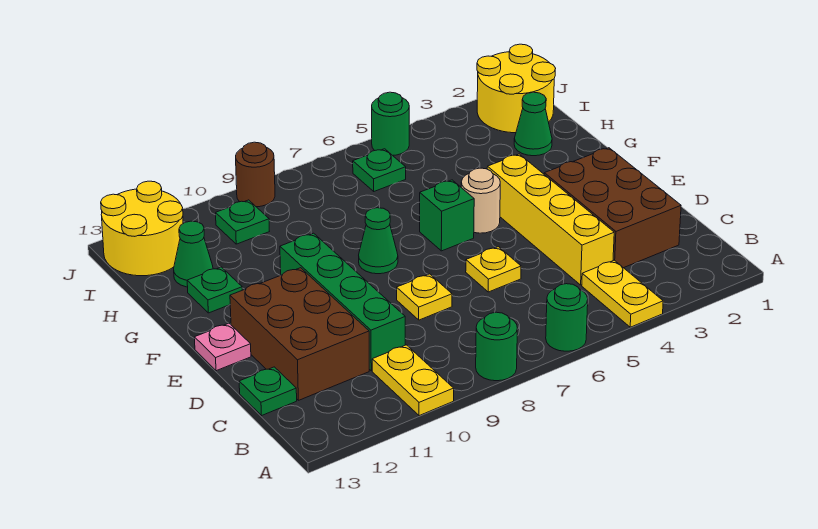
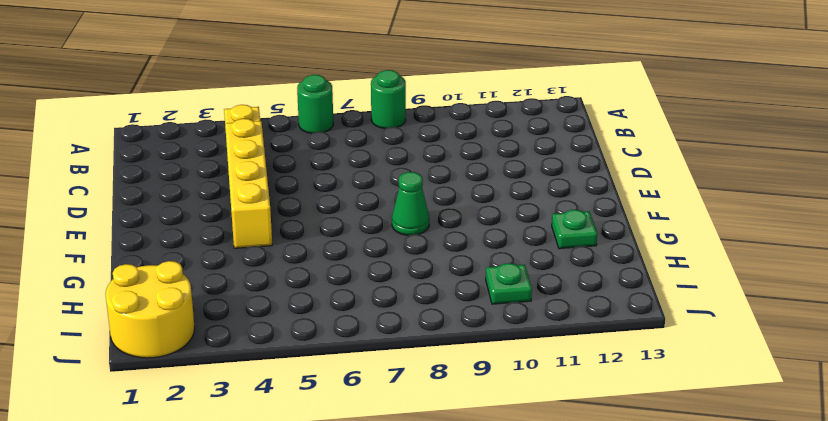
none -> yellow 1x2 plate [372,345,454,416]
none -> brown 2x3 brick [544,148,681,268]
none -> green 1x4 brick [280,233,405,371]

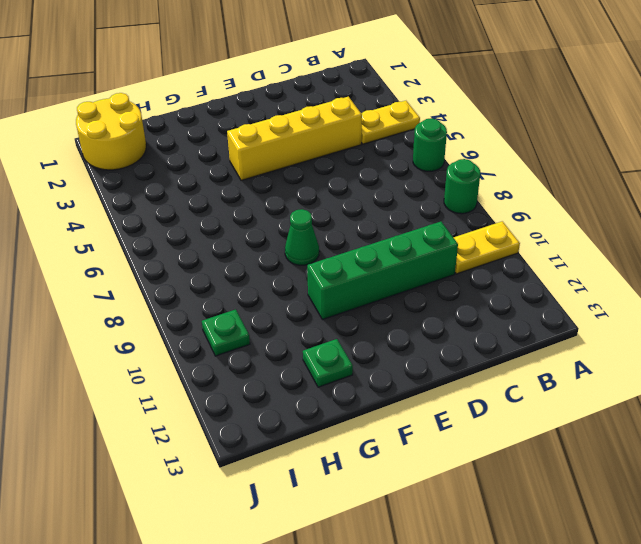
none -> brown 2x3 brick [544,148,681,268]
none -> brown 2x3 brick [230,268,369,400]
none -> green 1x1 plate [239,367,297,416]

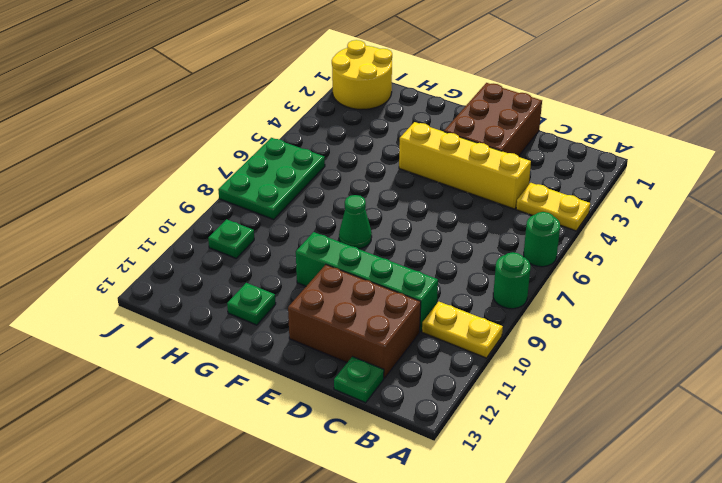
brown 2x3 brick [444,83,542,156] -> brown 2x3 brick turned to [544,148,681,268]
green 2x3 plate [218,138,325,220] -> green 1x1 plate [353,149,406,191]
none -> yellow 1x1 plate [466,247,521,292]
none -> yellow 1x1 plate [397,274,452,320]
none -> pink 1x1 plate [194,323,251,371]

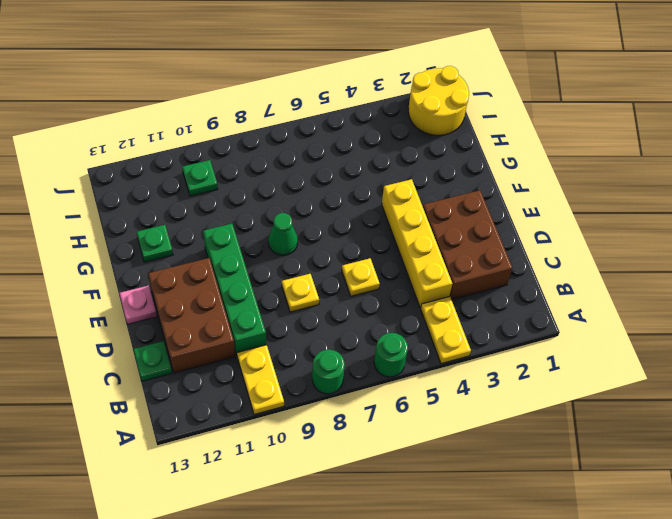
none -> tan 1x1 round brick [461,168,500,233]
none -> green 1x1 brick [420,180,474,251]
none -> green 1x1 cone [514,92,552,156]

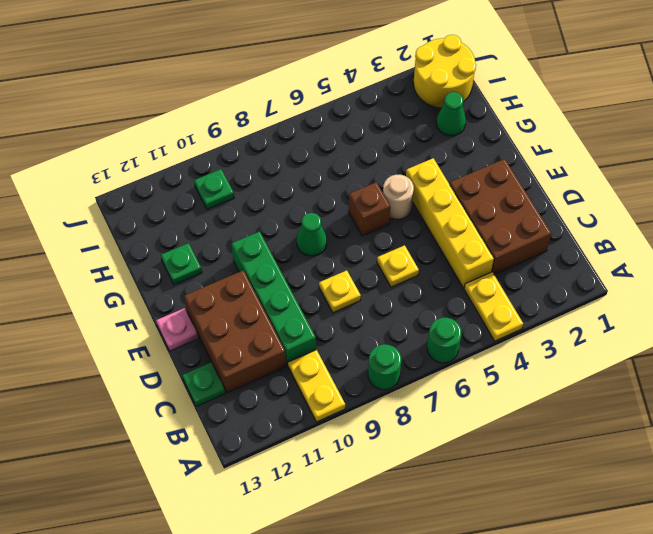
brown 1x1 brick [349,182,390,236] -> green 1x1 brick [420,180,474,251]
none -> green 1x1 cone [174,221,213,287]
none -> green 1x1 plate [353,149,406,191]
none -> yellow 2x2 round brick [101,181,183,276]

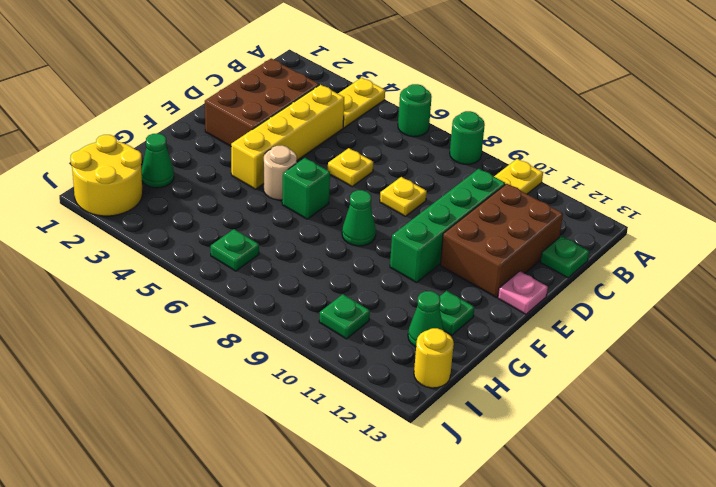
yellow 1x1 round brick [414,328,454,388] -> yellow 2x2 round brick [101,181,183,276]
none -> green 1x1 round brick [372,92,409,155]
none -> brown 1x1 round brick [236,142,275,207]

